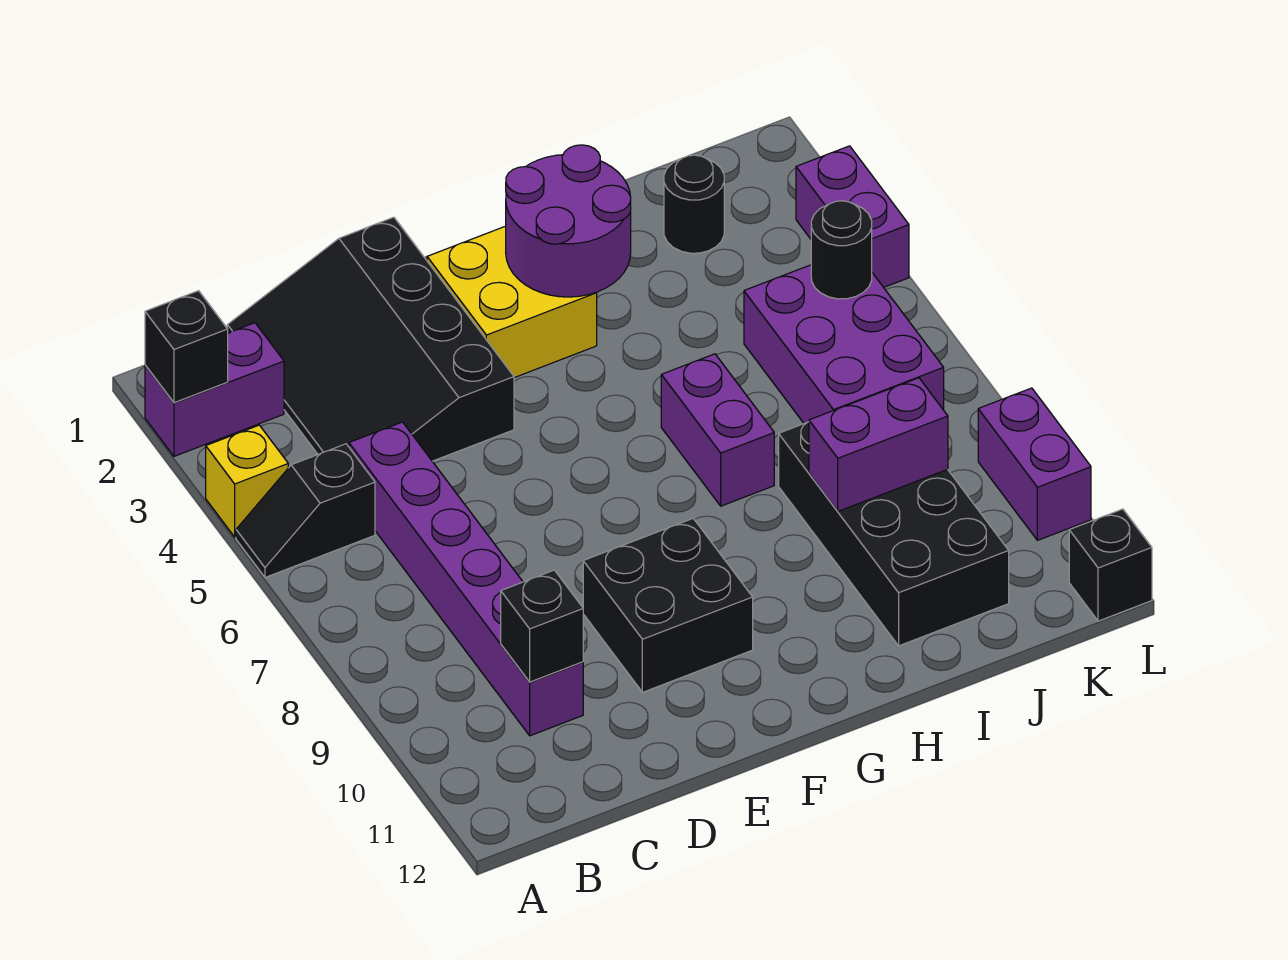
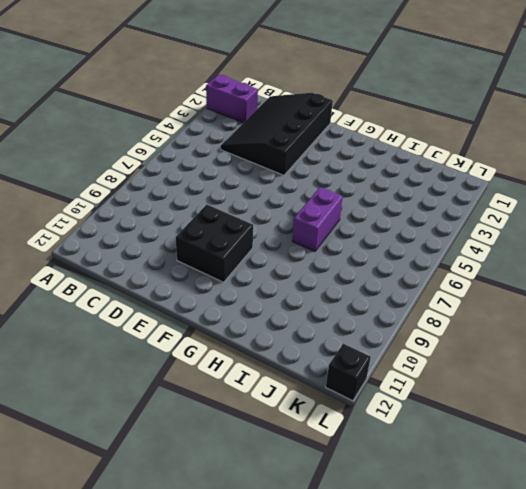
none -> yellow 1x1 brick [206,425,288,537]
none -> black 1x2 slope [236,444,375,577]
none -> purple 1x6 brick [349,422,583,736]

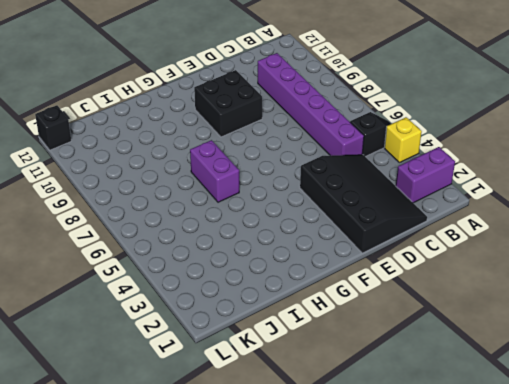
none -> yellow 2x2 brick [427,226,597,378]
none -> black 2x4 brick [779,422,1009,646]
none -> black 1x1 round brick [664,155,724,253]

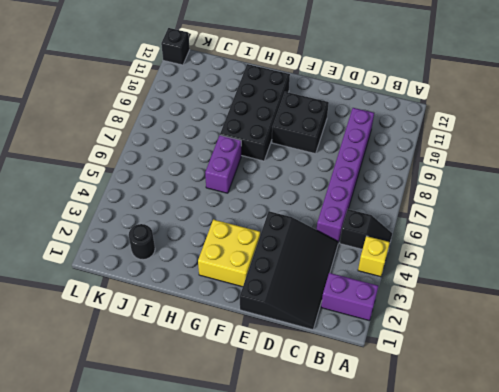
black 2x4 brick [220,64,290,161] -> black 2x4 brick moved to [779,422,1009,646]
none -> purple 2x3 brick [744,265,944,423]
none -> purple 1x2 brick [796,146,909,287]
none -> purple 1x2 brick [978,388,1091,540]

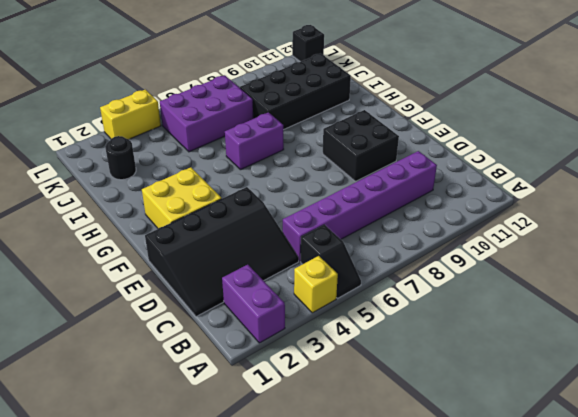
yellow 1x2 brick [100,90,161,140] -> purple 1x2 brick [796,146,909,287]
none -> purple 1x2 brick [978,388,1091,540]
none -> black 1x1 brick [145,291,228,403]
none -> black 1x1 brick [501,570,583,682]

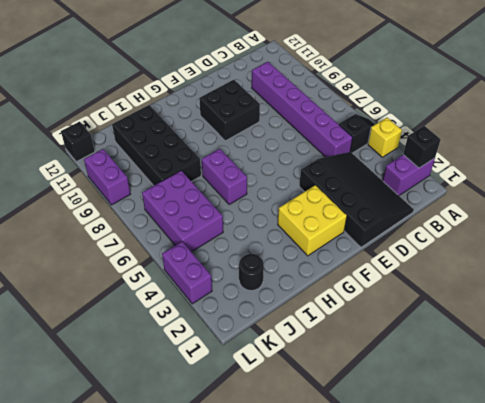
none -> black 1x1 brick [501,570,583,682]
none -> purple 2x2 round brick [506,145,631,297]
none -> purple 1x2 brick [809,378,948,511]

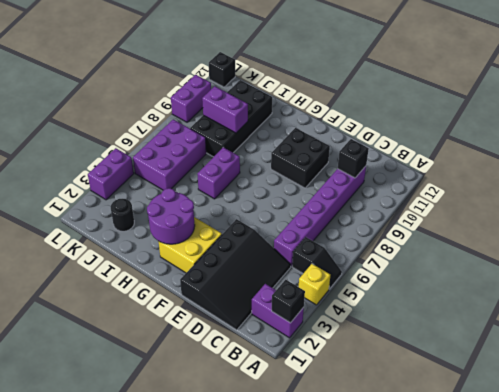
none -> black 1x1 round brick [811,201,872,299]

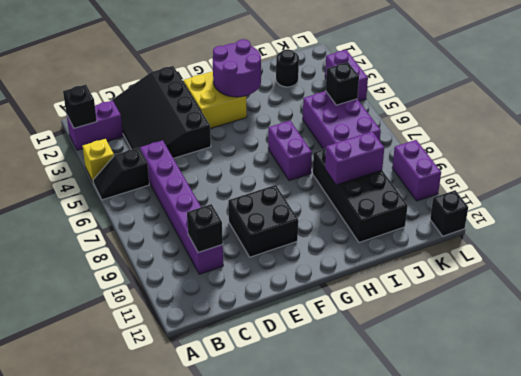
black 1x1 brick [326,62,359,105] -> black 1x1 round brick [811,201,872,299]

